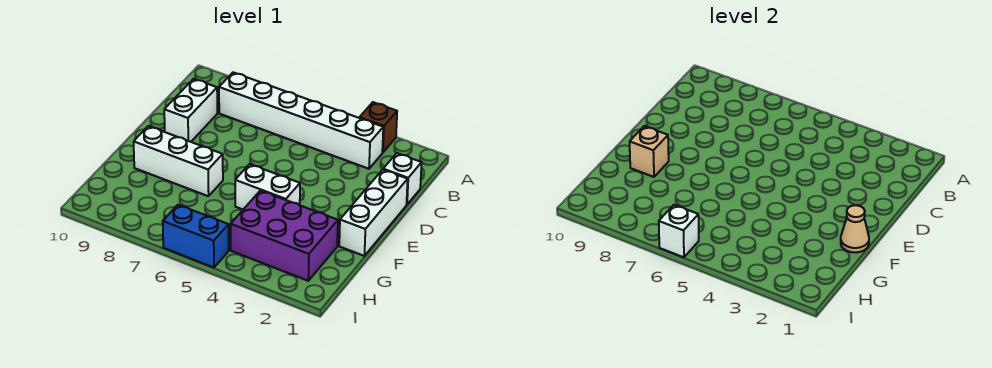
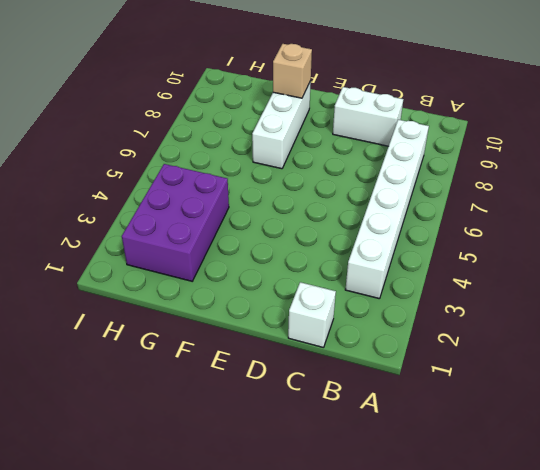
none -> brown 1x1 brick [360,102,397,153]
none -> white 1x3 brick [339,170,408,256]
none -> white 1x2 brick [235,164,300,209]

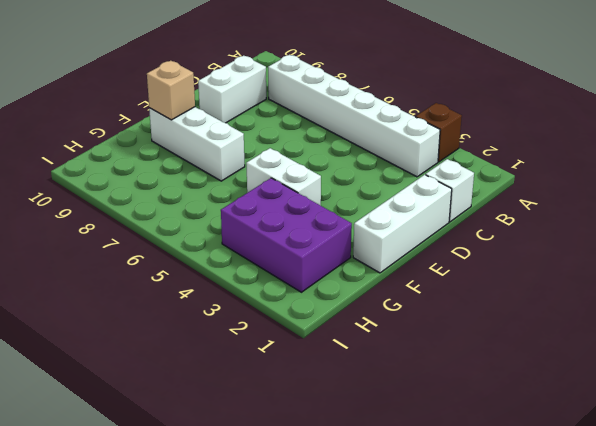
none -> blue 1x2 brick [163,205,229,268]
none -> tan 1x1 cone [841,205,869,253]
none -> white 1x1 brick [659,205,699,257]

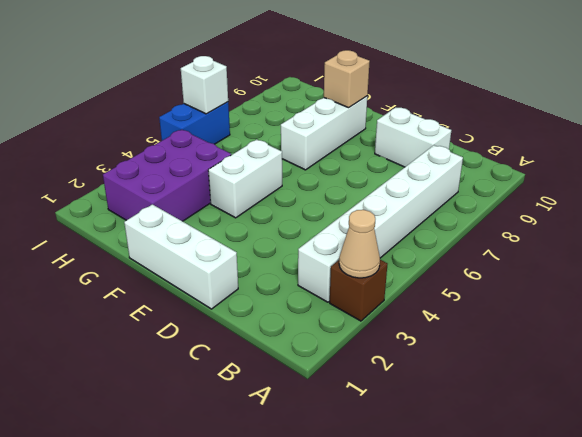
tan 1x1 cone [339,210,380,278] -> tan 1x1 cone moved to [841,205,869,253]
none -> white 1x1 brick [383,153,422,204]

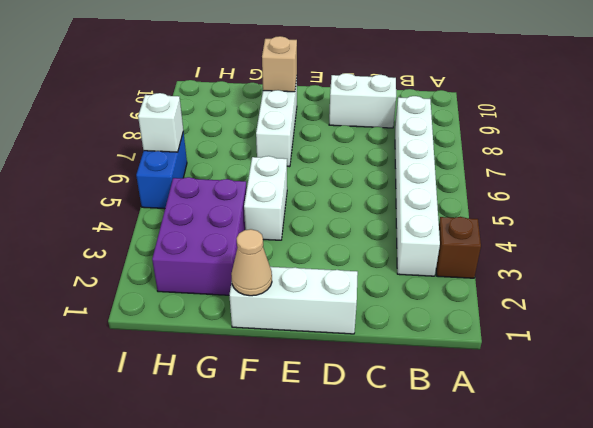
none -> white 1x1 brick [383,153,422,204]

